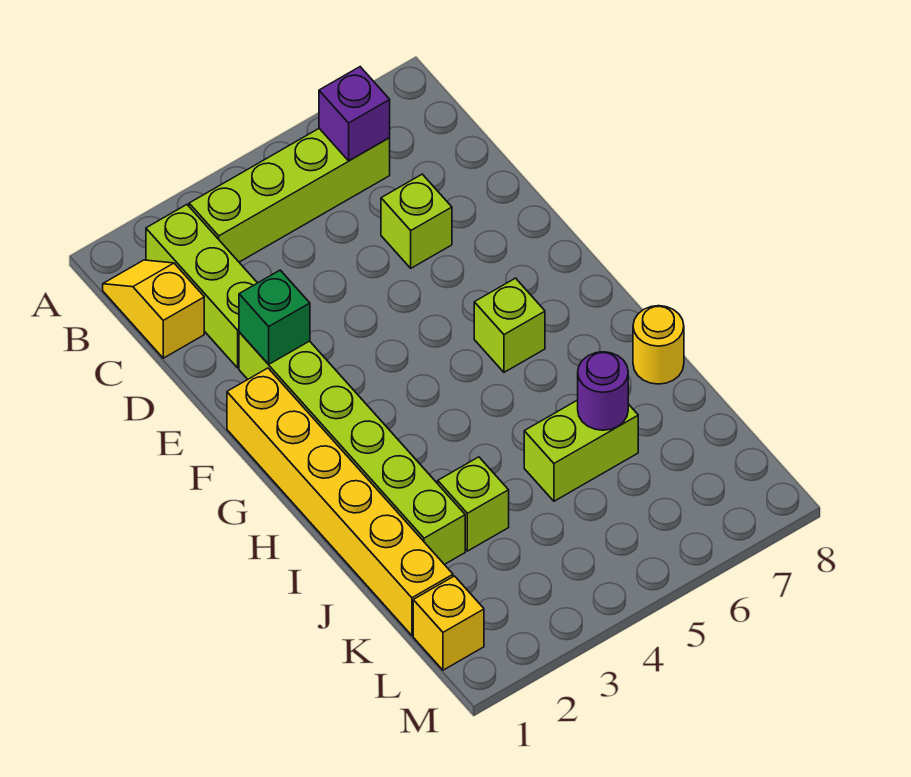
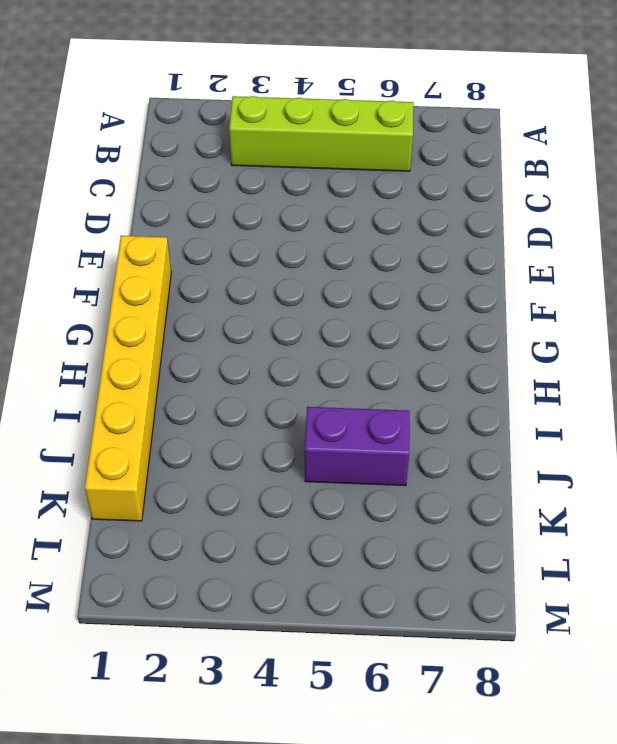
purple 1x2 brick [305,407,410,486] -> lime 1x2 brick [524,400,638,501]
none -> yellow 1x2 slope [103,260,204,358]
none -> lime 1x3 brick [146,205,257,368]
none -> lime 1x1 brick [381,174,452,268]

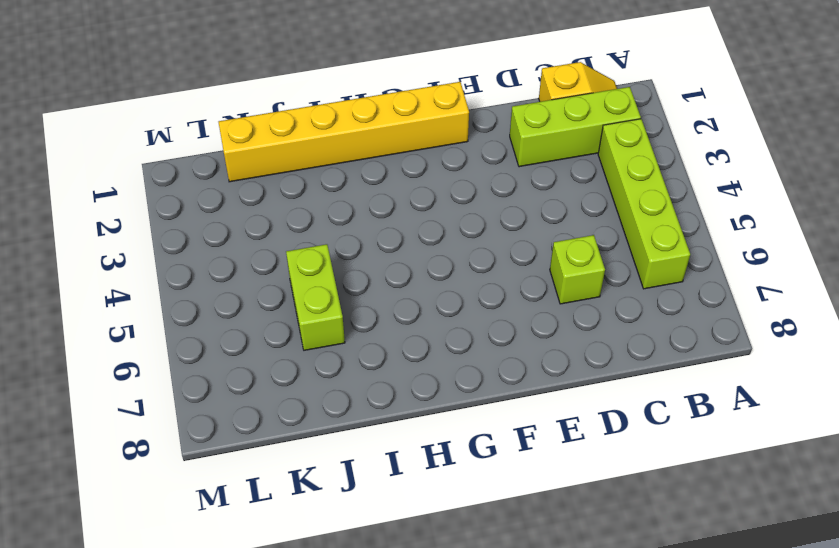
none -> lime 1x6 brick [239,332,465,564]
none -> lime 1x1 brick [474,278,545,372]
none -> yellow 1x1 round brick [633,306,684,384]

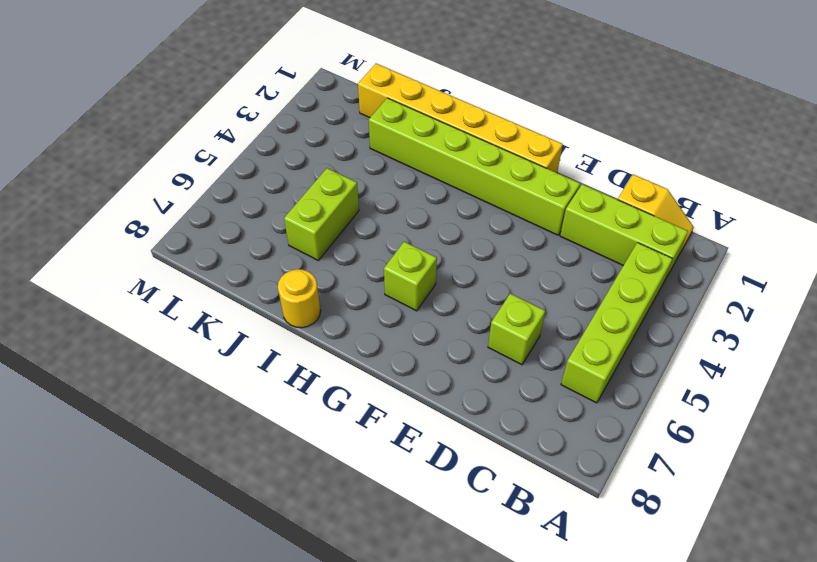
none -> lime 1x1 brick [438,457,509,551]
none -> yellow 1x1 brick [413,576,484,670]
none -> purple 1x1 brick [319,67,390,161]

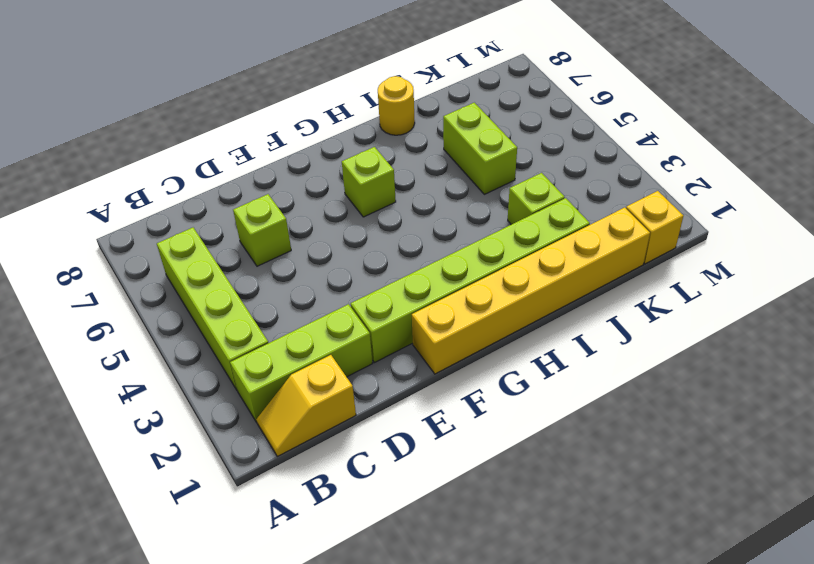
none -> purple 1x1 brick [319,67,390,161]
none -> green 1x1 brick [239,270,310,364]
none -> purple 1x1 round brick [578,352,628,430]

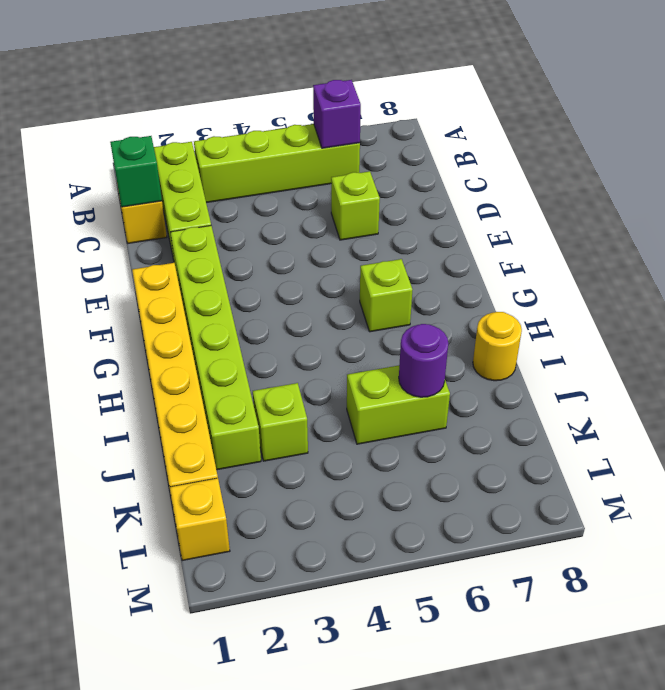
green 1x1 brick [110,136,162,207] -> green 1x1 brick moved to [239,270,310,364]

